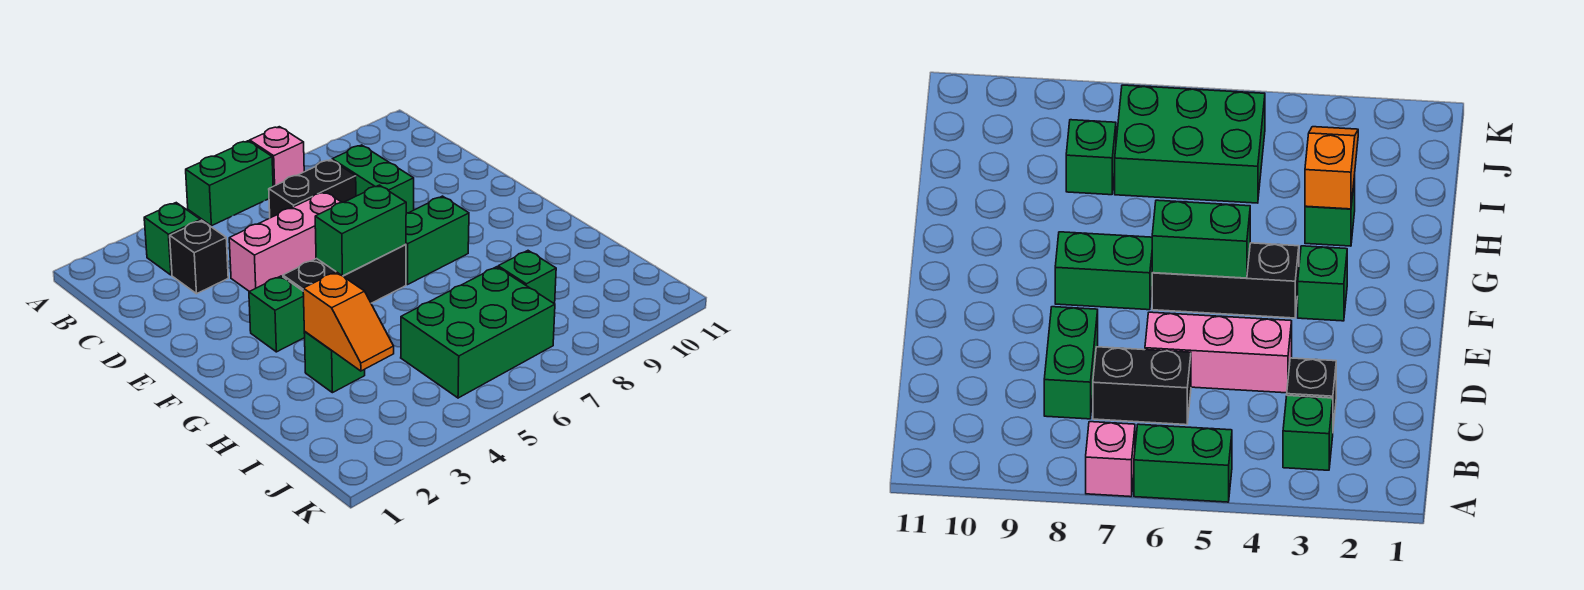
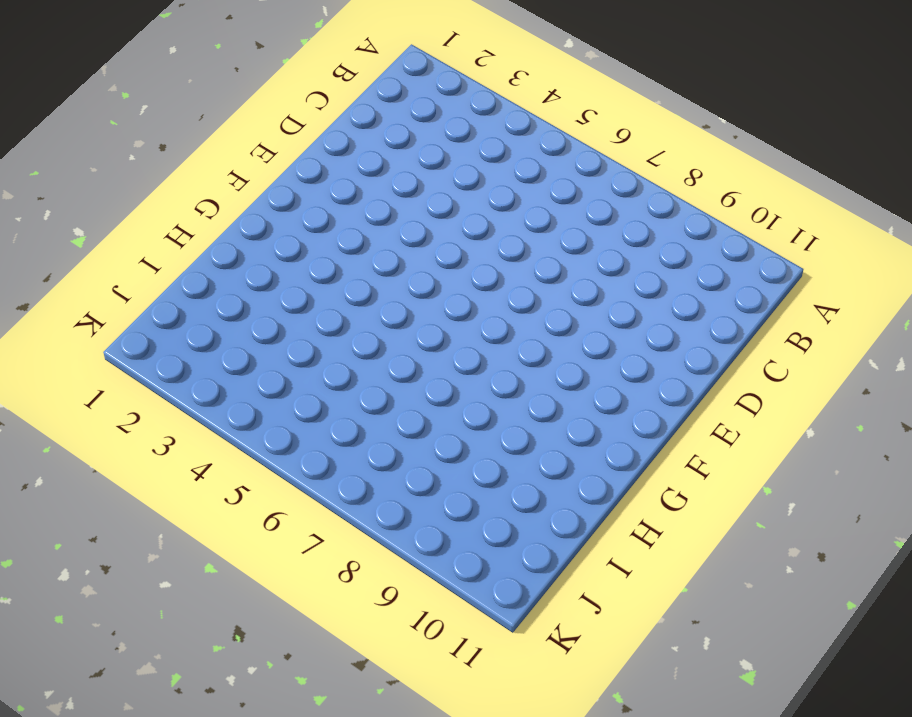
none -> green 1x2 brick [186,141,273,226]
none -> pink 1x1 brick [250,127,304,186]
none -> green 1x1 brick [144,203,200,275]

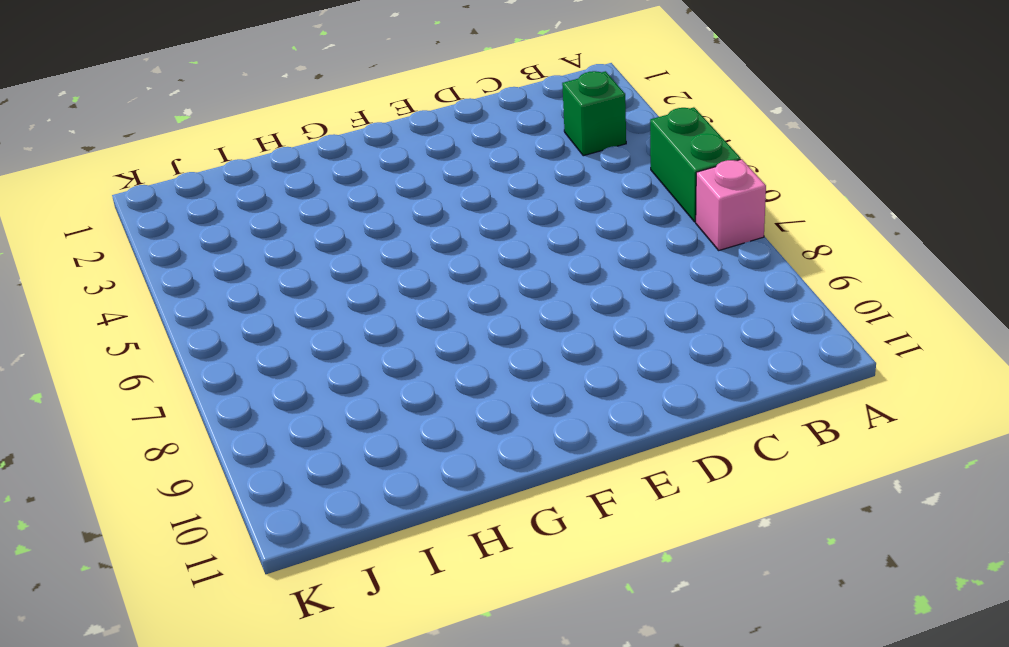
none -> black 1x1 brick [170,220,228,294]
none -> black 1x2 brick [269,160,356,218]
none -> green 1x2 brick [332,145,414,213]

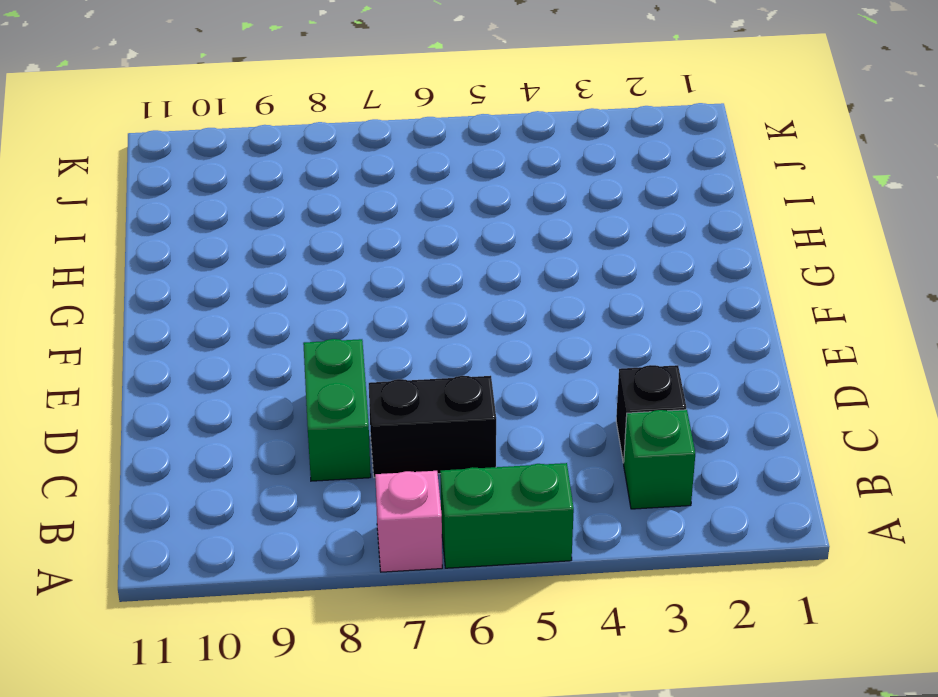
none -> pink 1x3 brick [229,192,342,292]
none -> green 1x1 brick [249,276,305,352]
none -> black 1x3 brick [283,244,406,303]

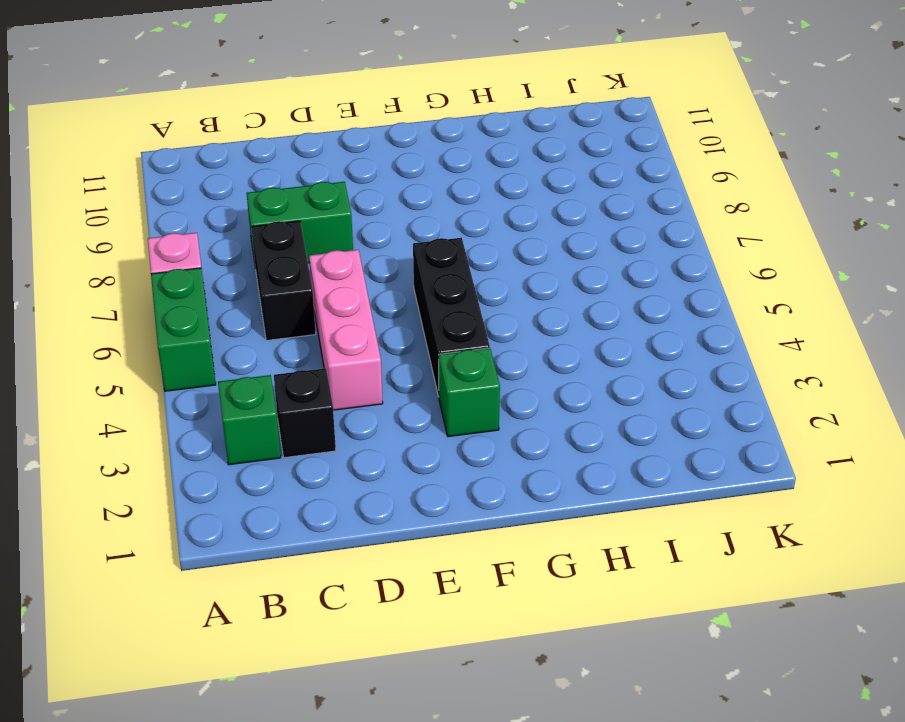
none -> green 1x2 brick [406,196,469,285]
none -> green 1x1 brick [304,332,365,393]
none -> green 2x3 brick [401,267,555,398]

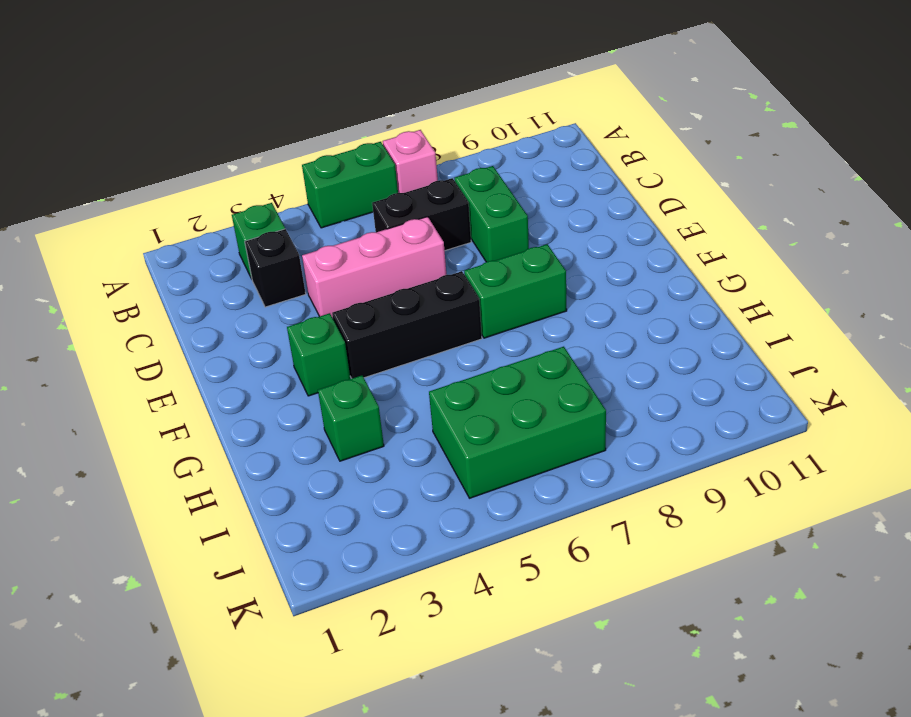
none -> green 1x1 brick [498,251,556,304]
none -> green 1x2 brick [315,185,406,276]
none -> orange 1x2 slope [303,272,394,371]

